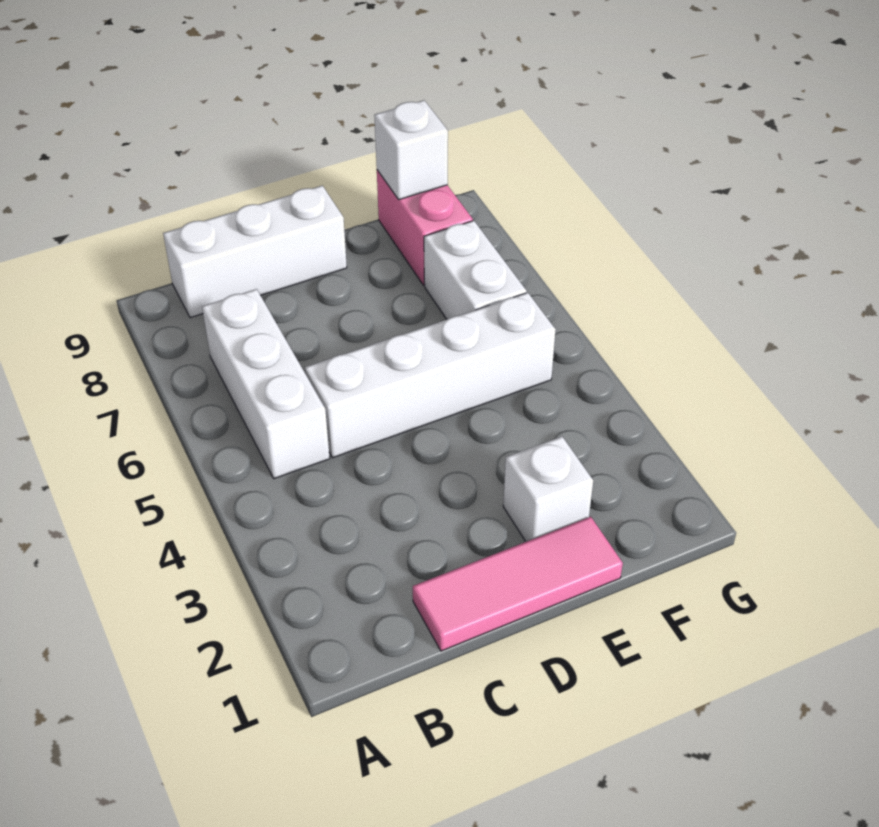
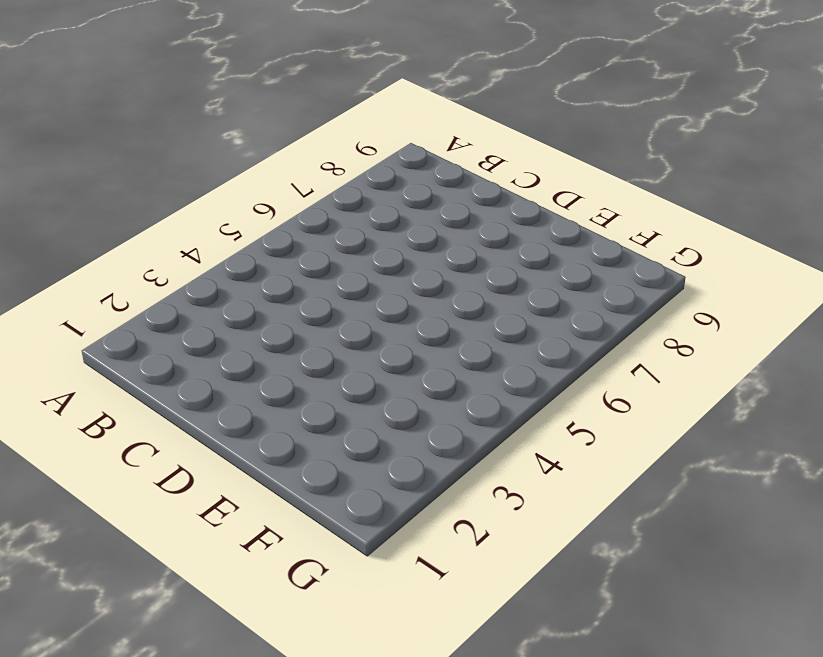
none -> white 1x3 brick [202,289,330,479]
none -> white 1x3 brick [163,186,347,318]

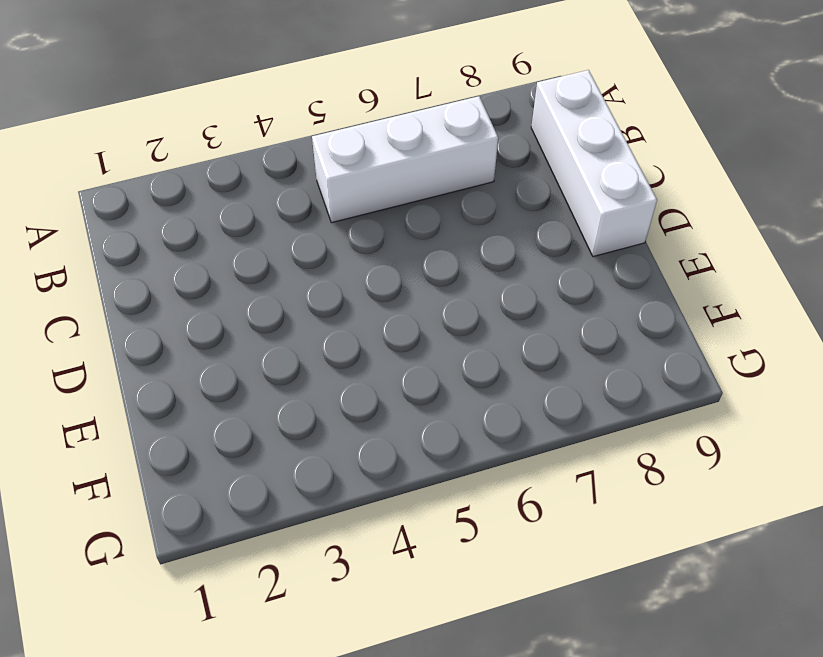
none -> pink 1x3 tile [413,517,623,651]
none -> white 1x4 brick [305,293,556,458]

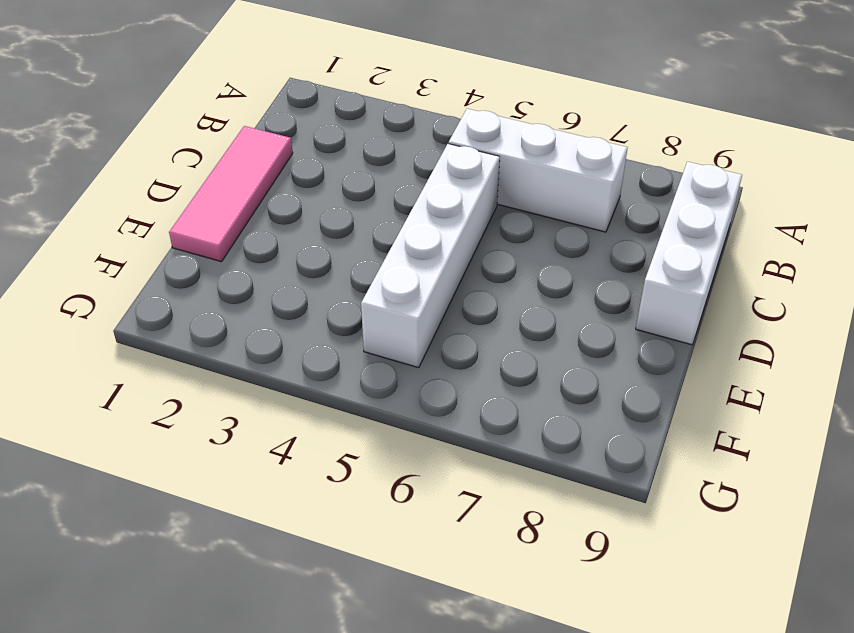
none -> white 1x1 brick [503,436,593,542]
none -> white 1x2 brick [424,221,527,319]

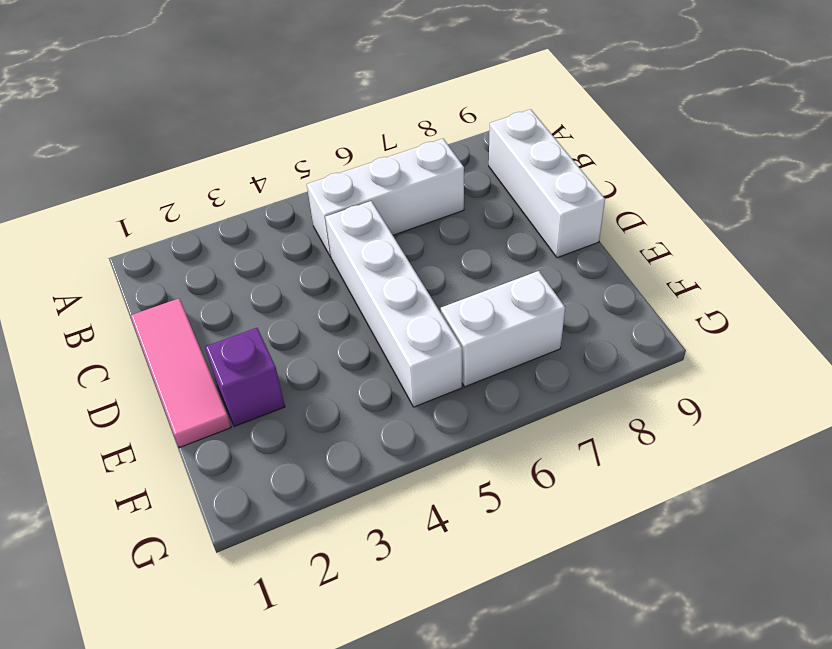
purple 1x1 brick [205,328,285,427] -> white 1x1 brick [503,436,593,542]
none -> pink 1x2 brick [377,170,473,285]
none -> white 1x1 brick [374,100,448,200]

